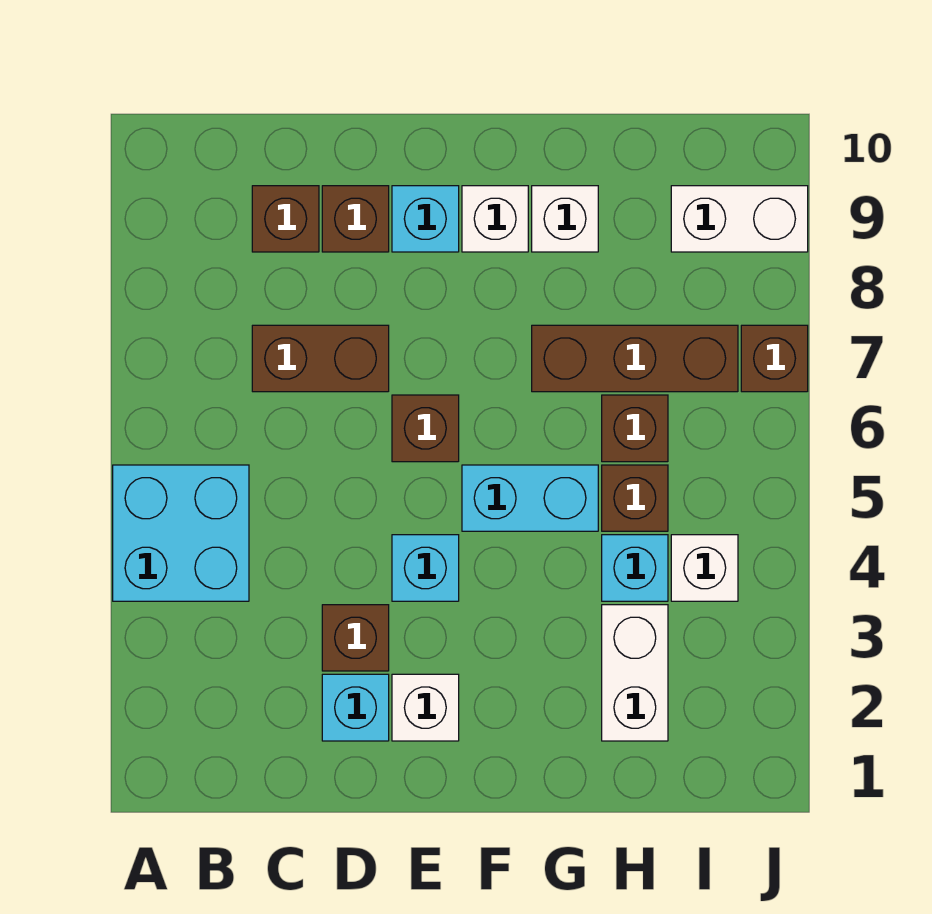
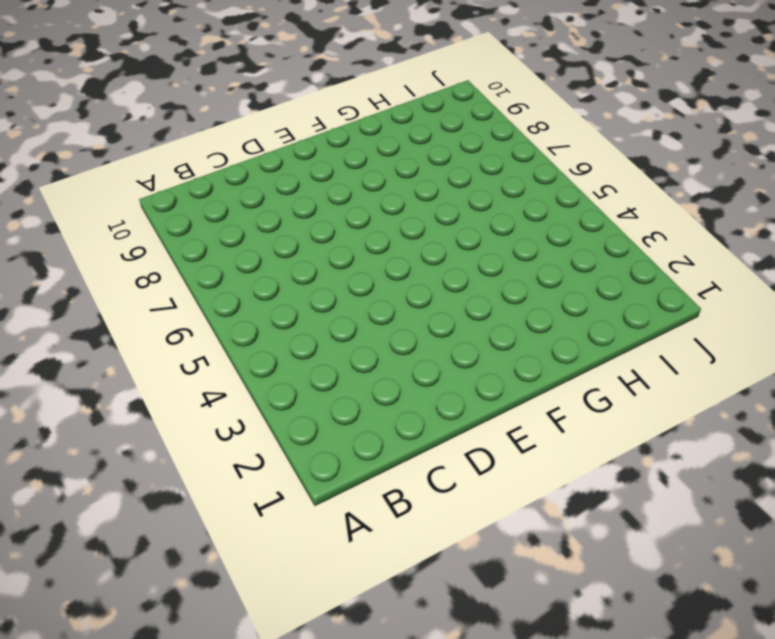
none -> cyan 2x2 brick [113,465,249,601]
none -> brown 1x2 brick [252,325,389,392]
none -> brown 1x1 brick [252,186,319,252]

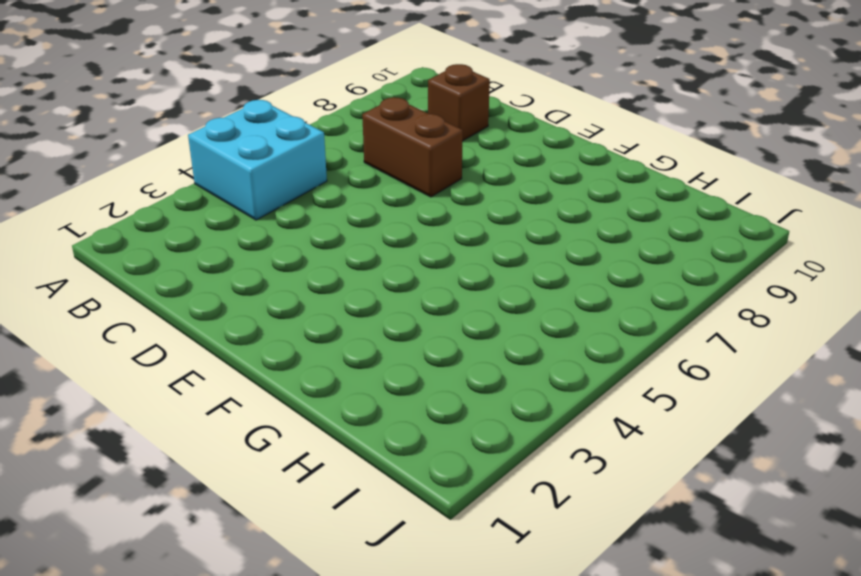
none -> cyan 1x1 brick [322,674,389,741]
none -> brown 1x1 brick [322,605,389,671]
none -> brown 1x1 brick [322,186,389,252]

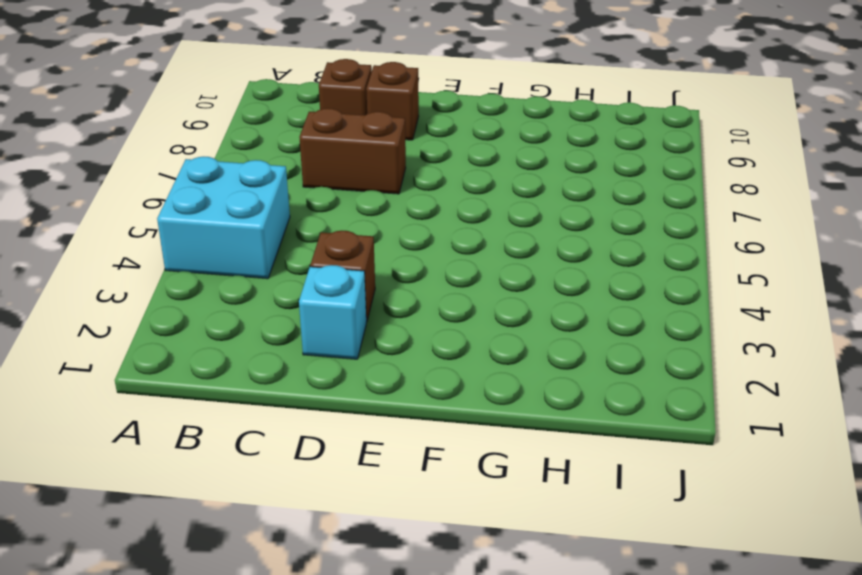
none -> white 1x1 brick [392,674,459,741]
none -> cyan 1x1 brick [392,535,459,601]
none -> brown 1x1 brick [392,395,459,462]

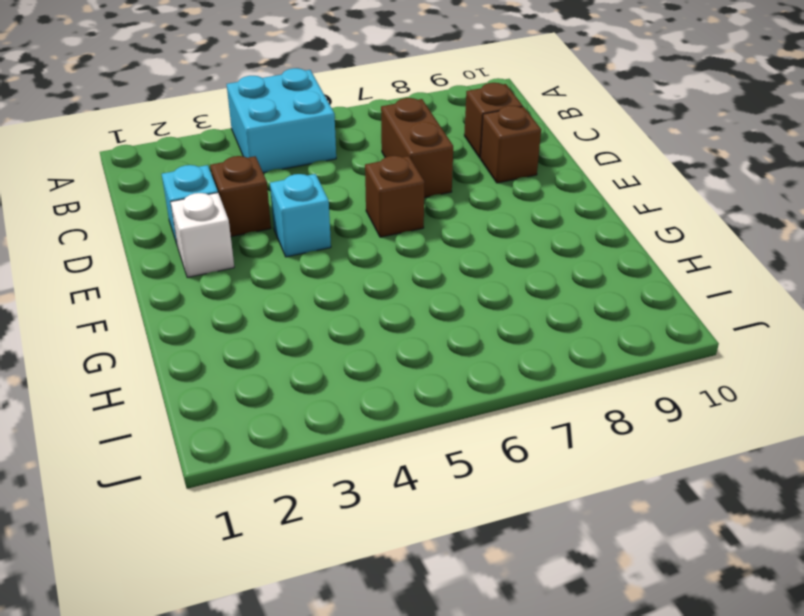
none -> cyan 1x1 brick [392,186,459,252]
none -> cyan 1x2 brick [462,465,598,531]
none -> white 1x1 brick [462,186,528,252]

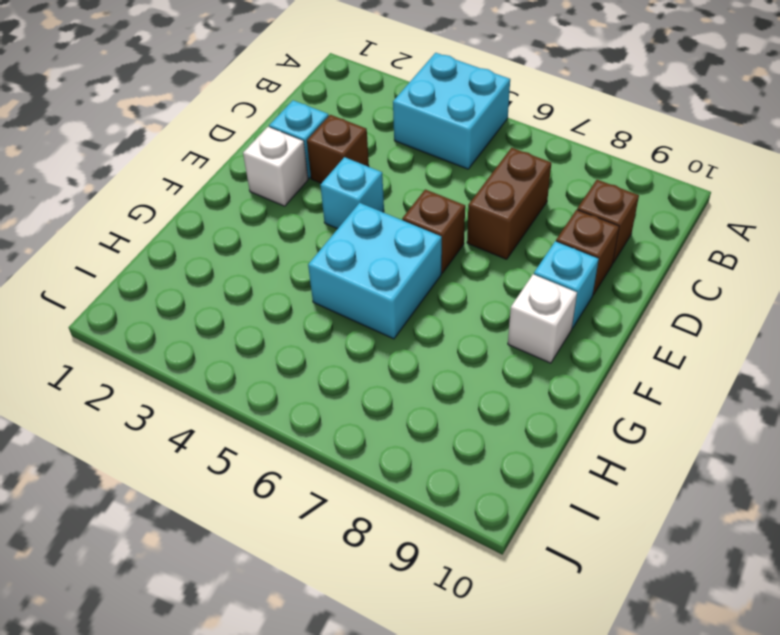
cyan 2x2 brick [308,203,442,339] -> cyan 1x2 brick [462,465,598,531]
none -> brown 1x3 brick [532,325,738,392]
none -> white 1x1 brick [532,186,598,252]
none -> white 1x2 brick [602,605,668,741]

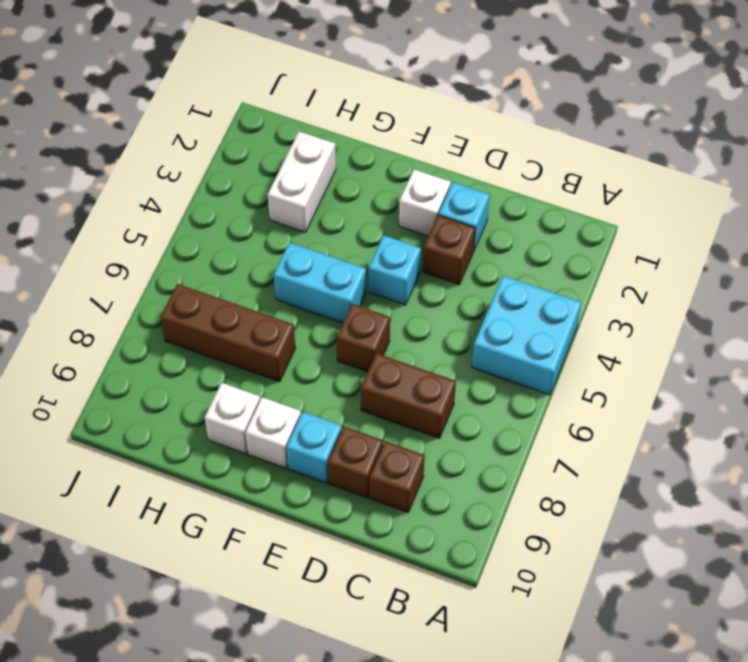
none -> cyan 1x1 brick [602,535,668,601]
none -> brown 1x1 brick [602,465,668,531]
none -> brown 1x1 brick [602,395,668,462]

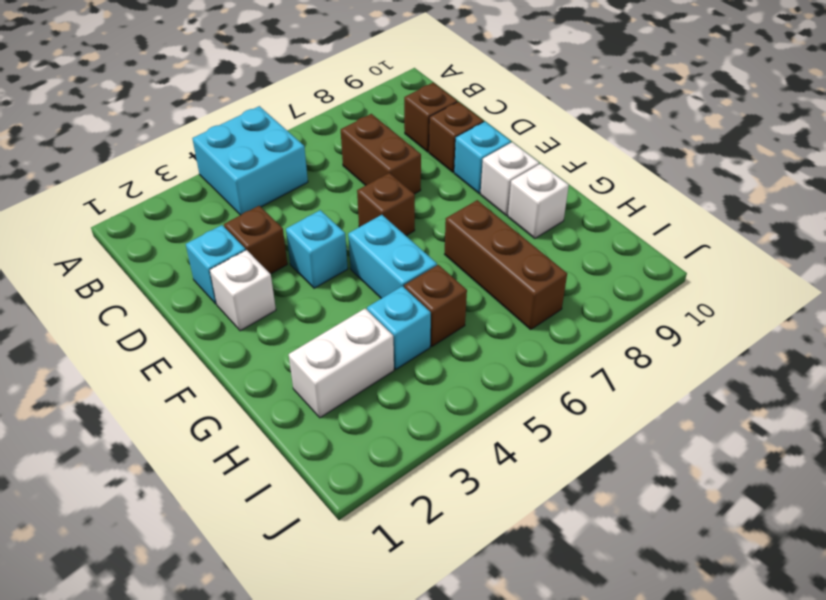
none -> brown 1x1 brick [602,395,668,462]
none -> white 1x1 brick [671,535,738,601]
none -> white 1x2 brick [671,186,808,252]

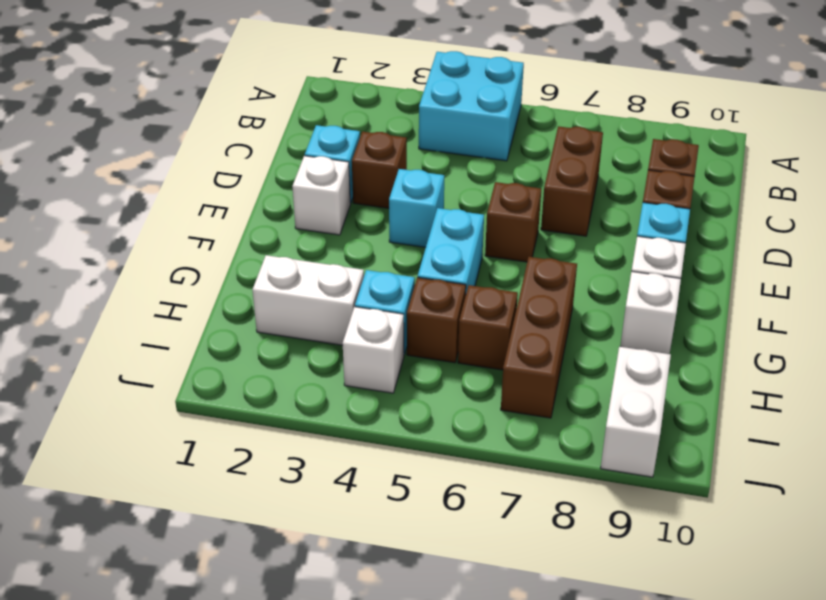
none -> brown 1x1 brick [741,325,808,392]

